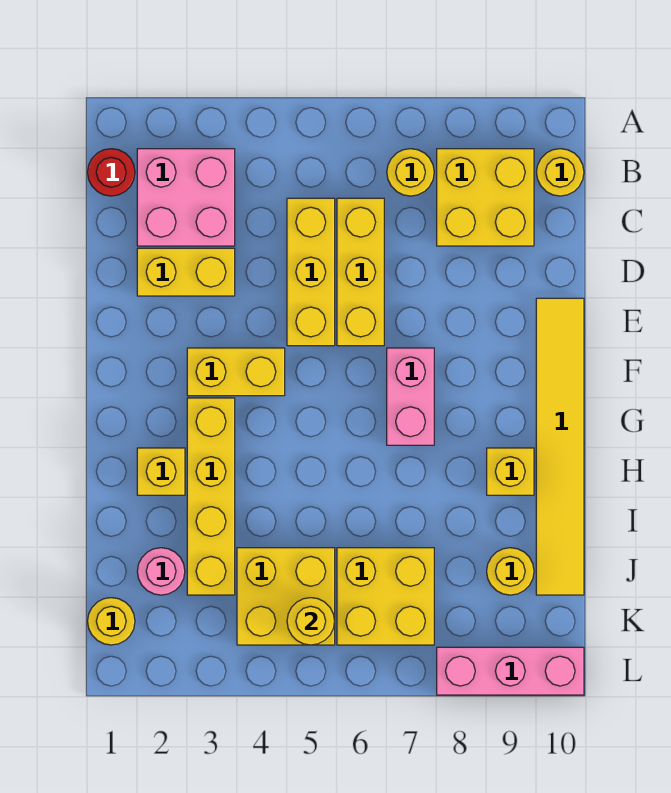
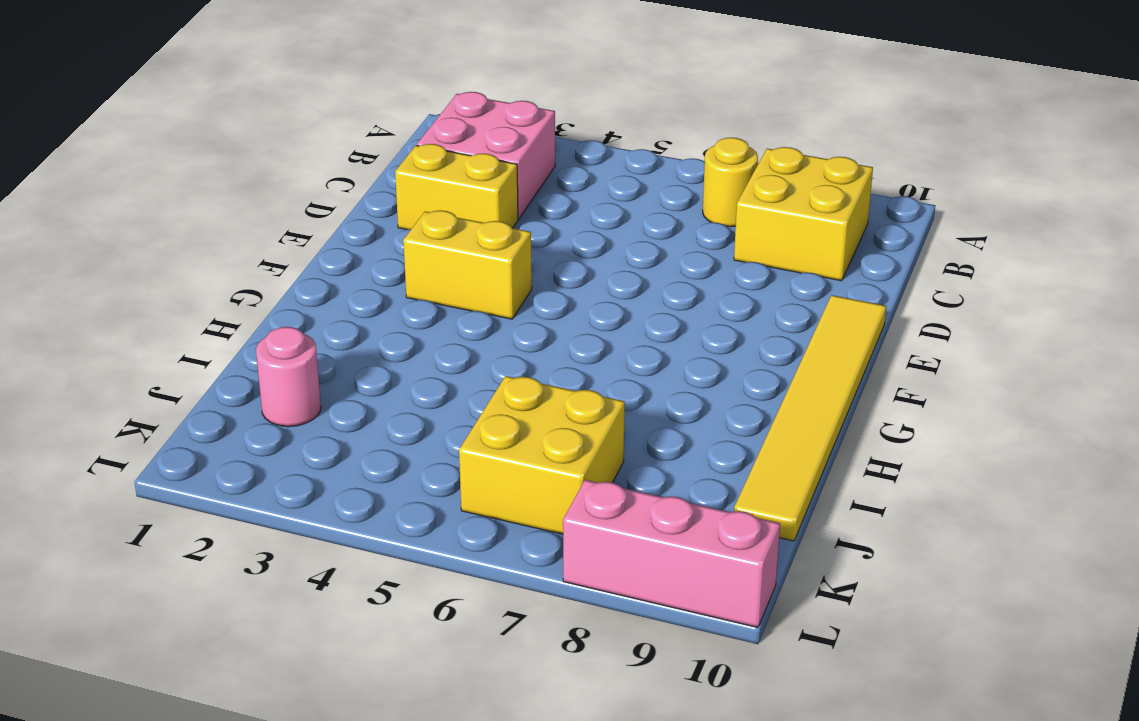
none -> red 1x1 round brick [88,149,135,196]
none -> yellow 1x1 round brick [536,149,584,196]
none -> yellow 1x3 brick [287,198,335,346]

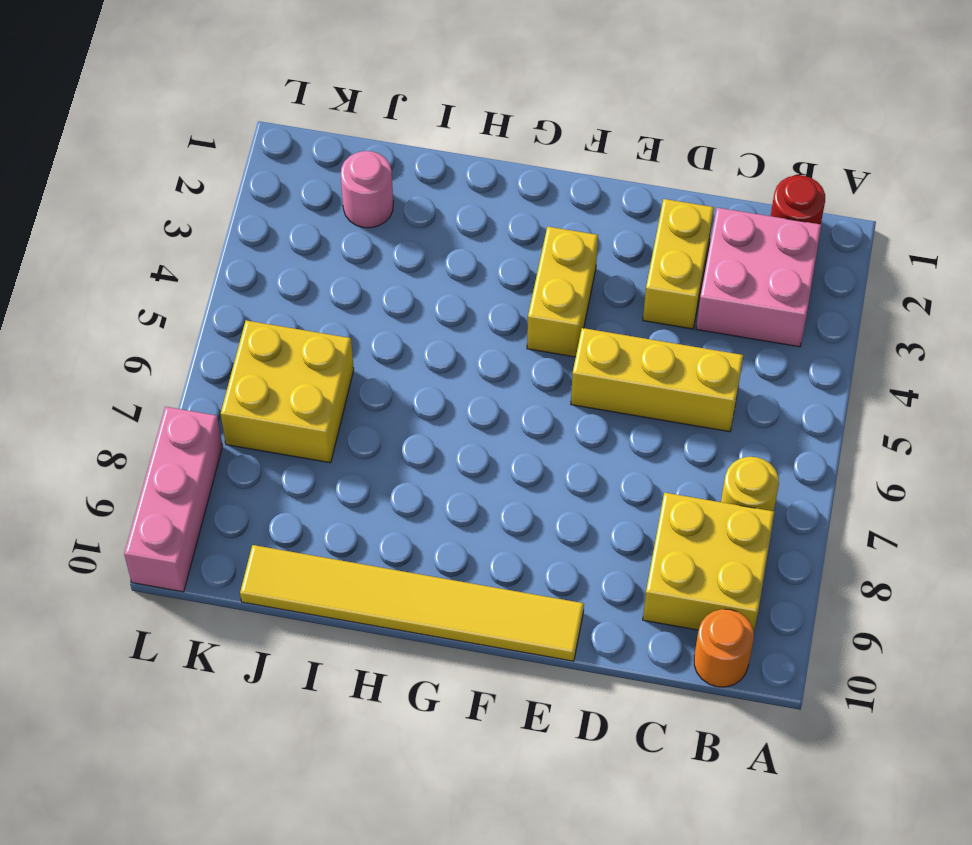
orange 1x1 round brick [694,609,754,687] -> yellow 1x1 round brick [536,149,584,196]
none -> yellow 1x3 brick [337,198,384,346]
none -> pink 1x2 brick [387,348,434,445]
none -> yellow 1x4 brick [187,398,235,595]

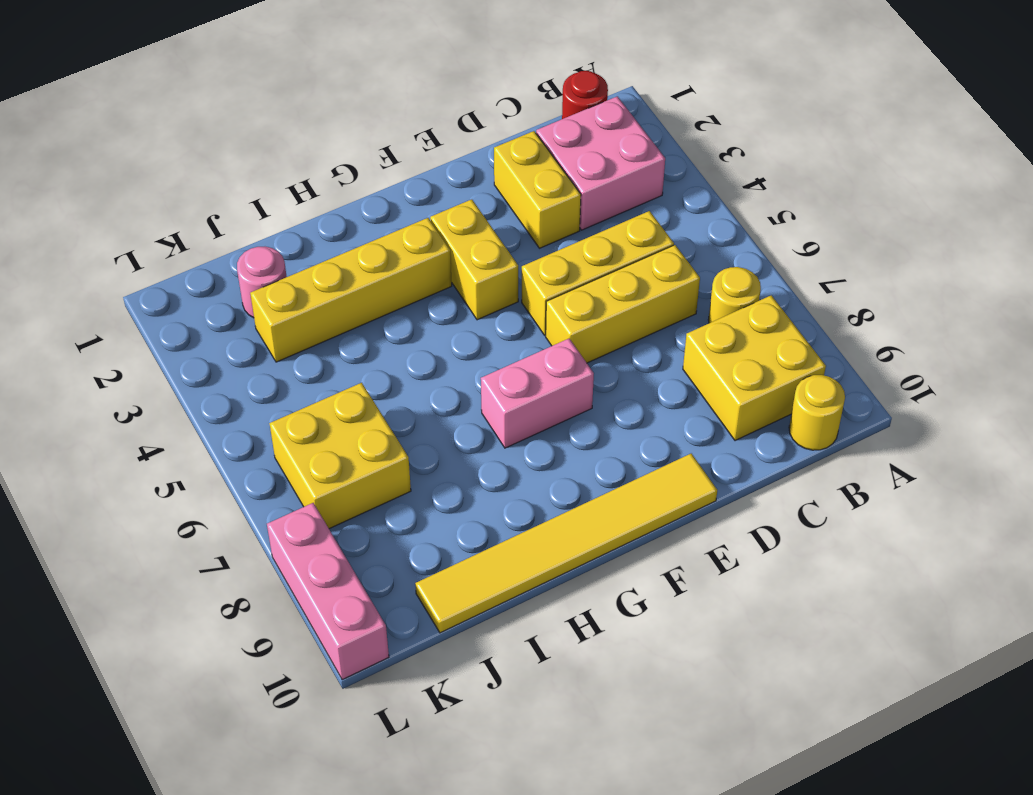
none -> yellow 1x1 brick [137,448,185,495]
none -> yellow 1x1 brick [487,448,534,495]
none -> yellow 2x2 brick [237,548,335,645]

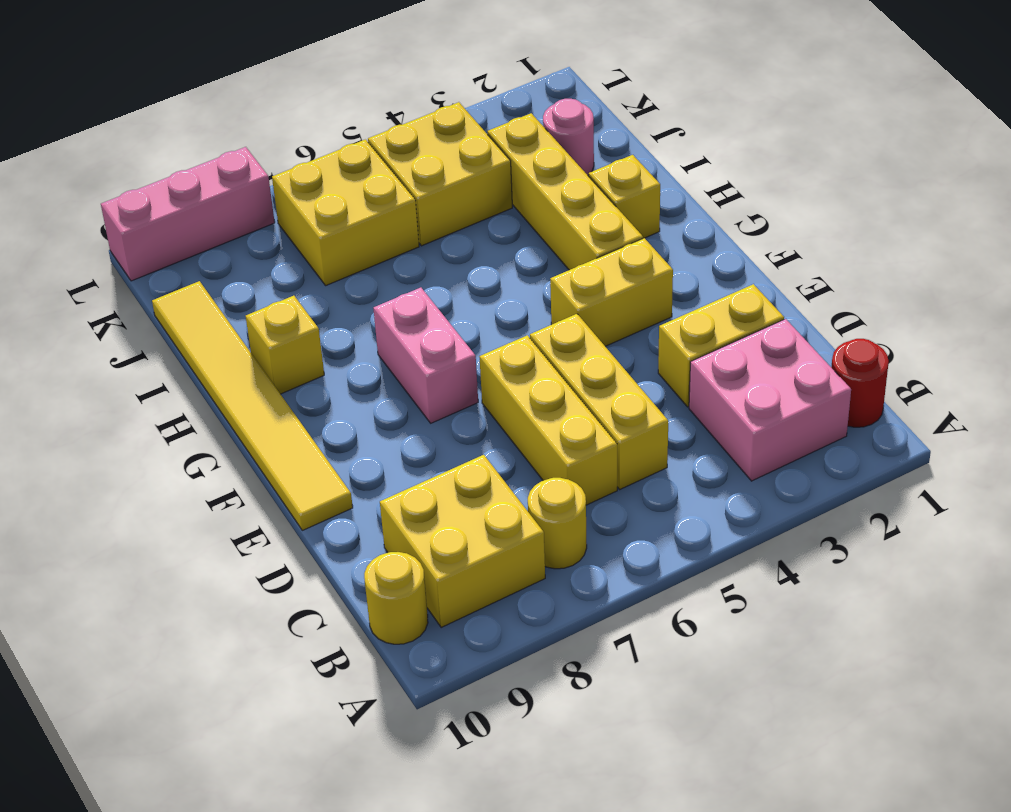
none -> yellow 1x1 round brick [487,548,534,595]
none -> yellow 1x1 round brick [88,598,135,645]
none -> yellow 1x1 round brick [287,598,334,645]

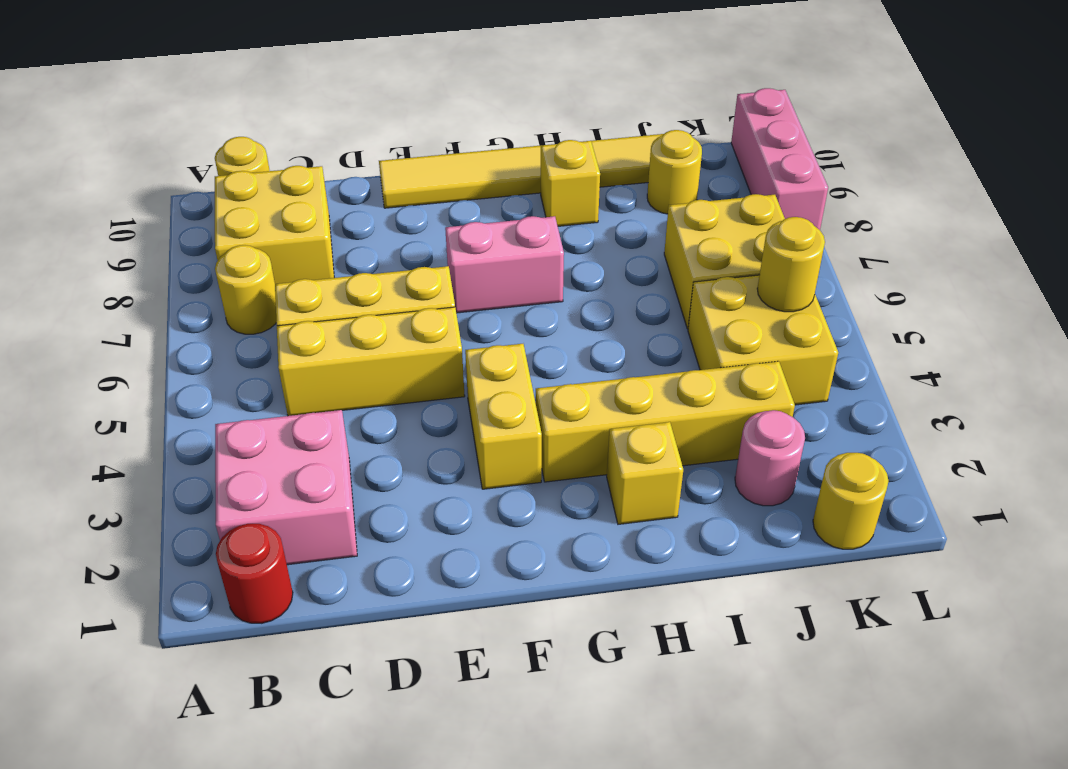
none -> yellow 1x2 brick [137,248,235,296]

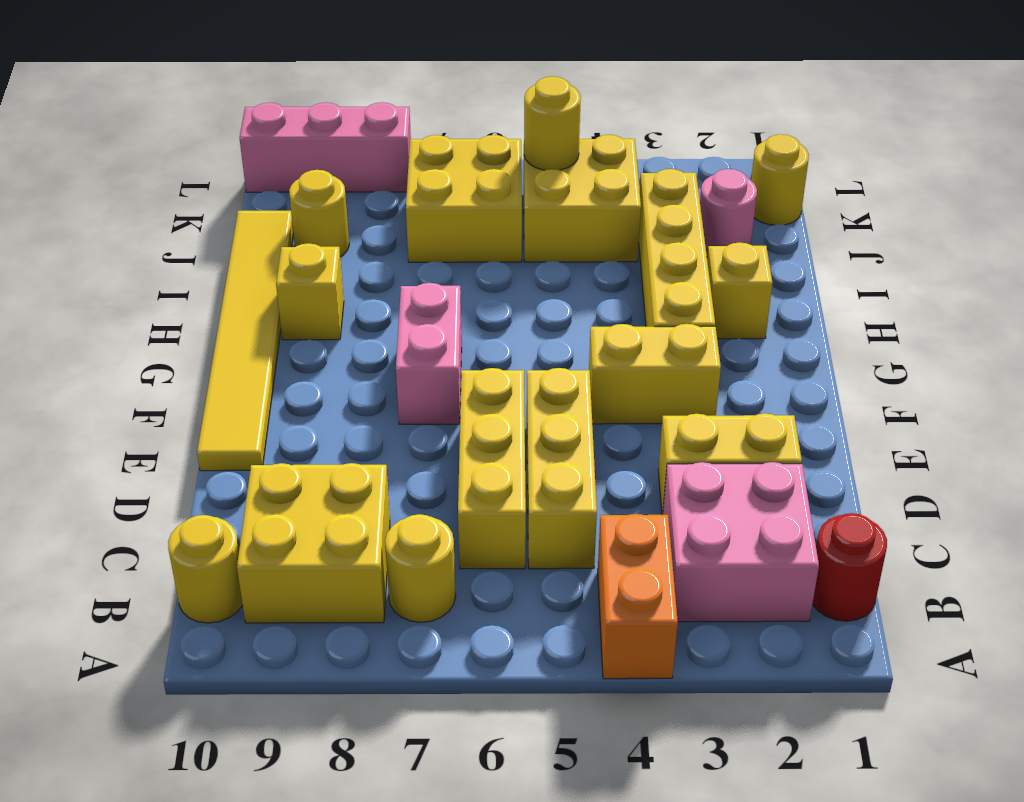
orange 1x2 brick [598,514,678,679] -> none

